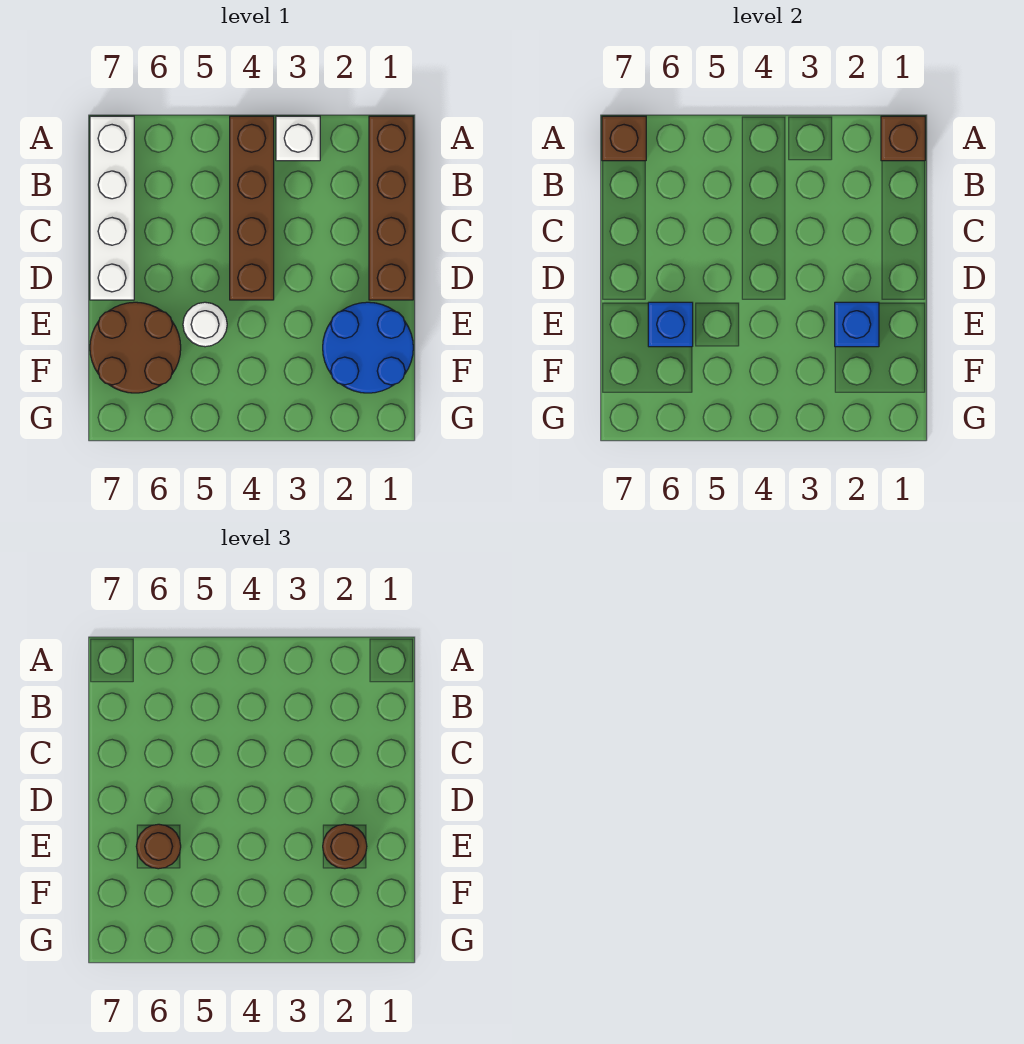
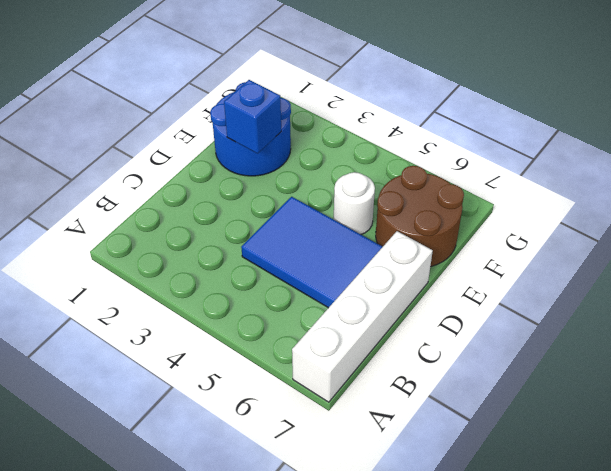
blue 2x3 tile [241,197,383,308] -> brown 1x4 brick [230,116,274,300]
none -> brown 1x4 brick [369,116,413,300]
none -> white 1x1 brick [276,116,320,161]
none -> brown 1x1 brick [881,116,925,161]

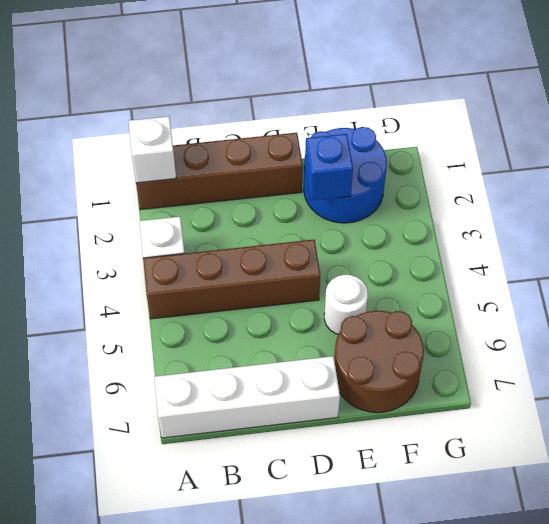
white 1x1 brick [129,116,176,183] -> brown 1x1 brick [881,116,925,161]
none -> brown 1x1 brick [602,116,646,161]
none -> blue 1x1 brick [648,302,693,347]
none -> brown 1x1 round brick [323,824,367,869]

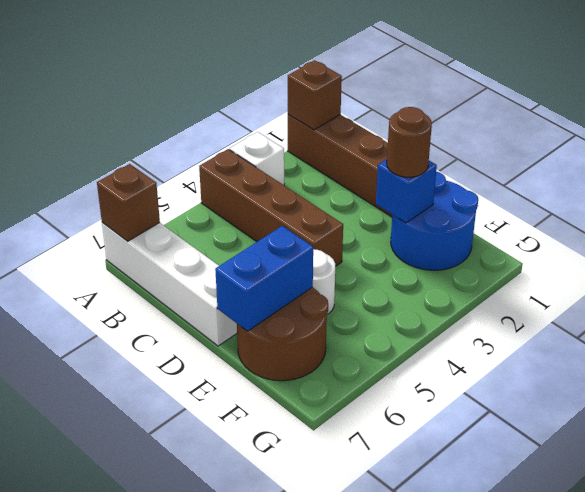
blue 1x2 brick [215,226,313,331] -> blue 1x1 brick [648,302,693,347]
none -> brown 1x1 round brick [136,824,181,869]

